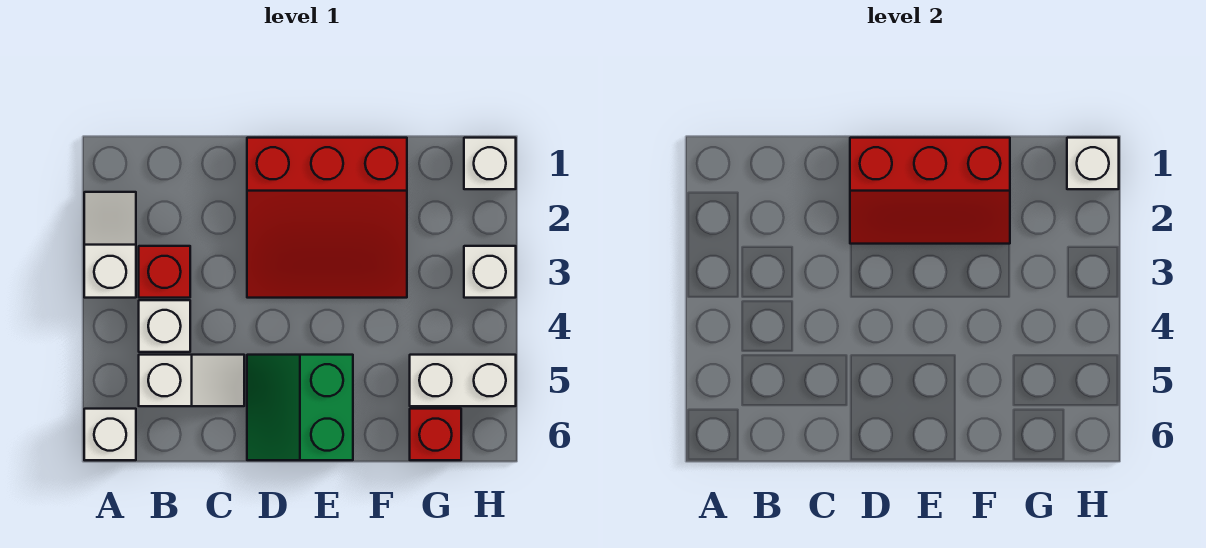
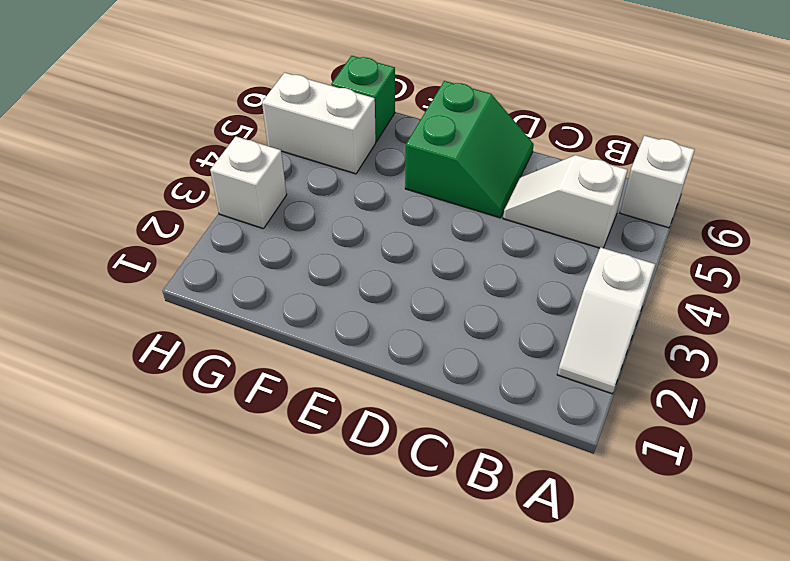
green 1x1 brick [331,56,395,142] -> red 1x1 brick [410,409,461,460]
none -> red 1x1 brick [139,246,190,298]
none -> white 1x1 brick [139,300,190,352]
none -> red 3x3 slope [247,138,407,298]

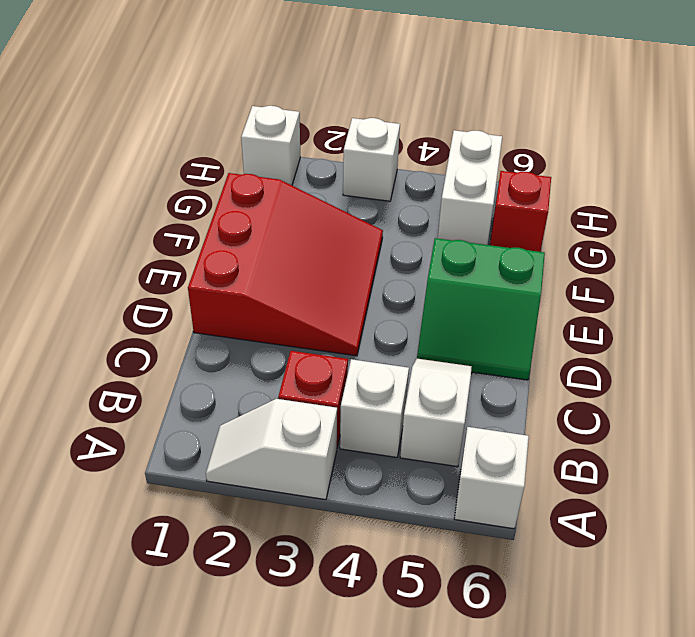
none -> red 2x3 slope [850,138,1010,244]
none -> white 1x1 brick [1067,138,1119,189]

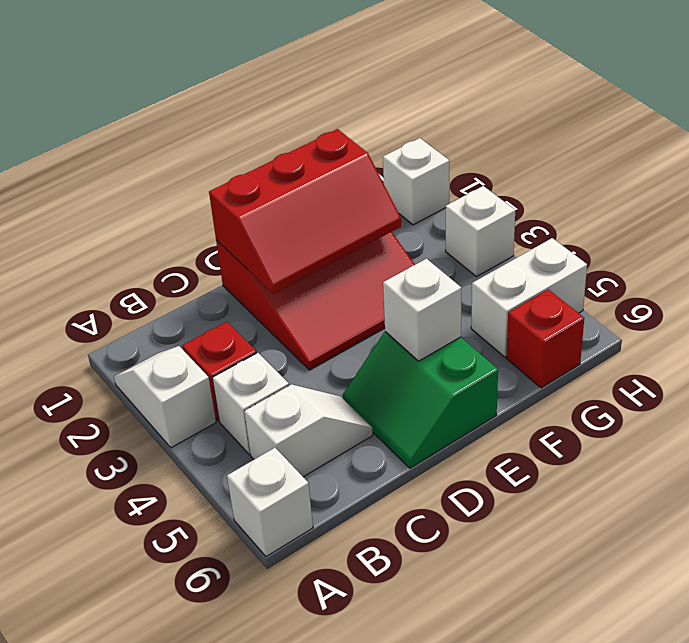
white 1x1 brick [383,259,461,361] -> white 1x1 brick moved to [1067,138,1119,189]

